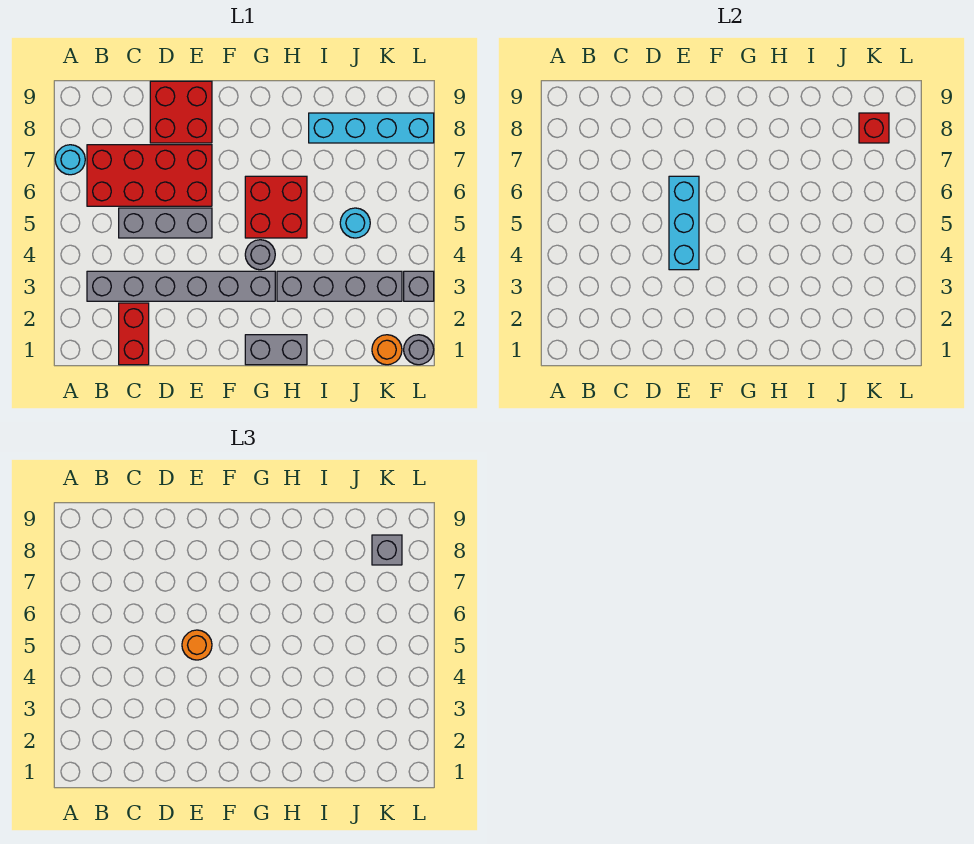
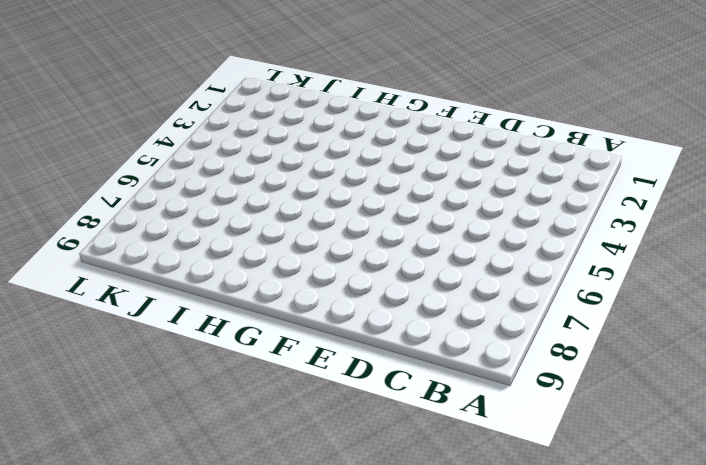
none -> cyan 1x1 round brick [55,145,85,175]
none -> grey 1x6 brick [87,271,275,301]
none -> red 2x4 brick [87,145,212,206]

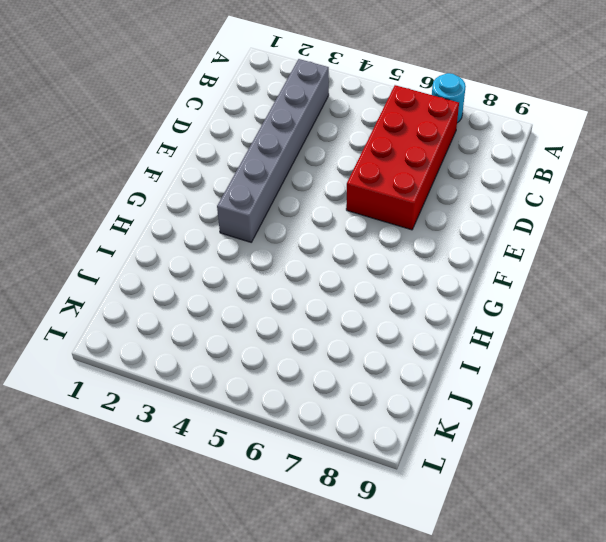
none -> red 1x2 brick [119,303,149,365]
none -> grey 1x3 brick [119,208,212,238]
none -> red 2x2 brick [150,81,212,143]

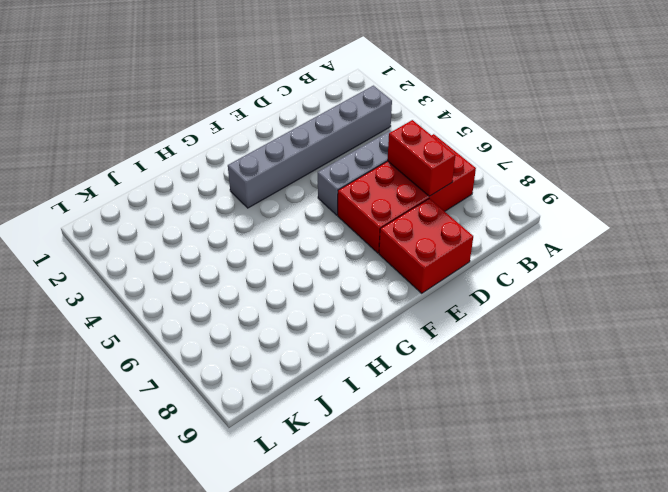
red 1x2 brick [388,120,455,196] -> red 1x2 brick moved to [119,303,149,365]
none -> cyan 1x1 round brick [55,145,85,175]
none -> grey 1x2 brick [245,335,307,365]
none -> grey 1x1 round brick [245,240,275,270]

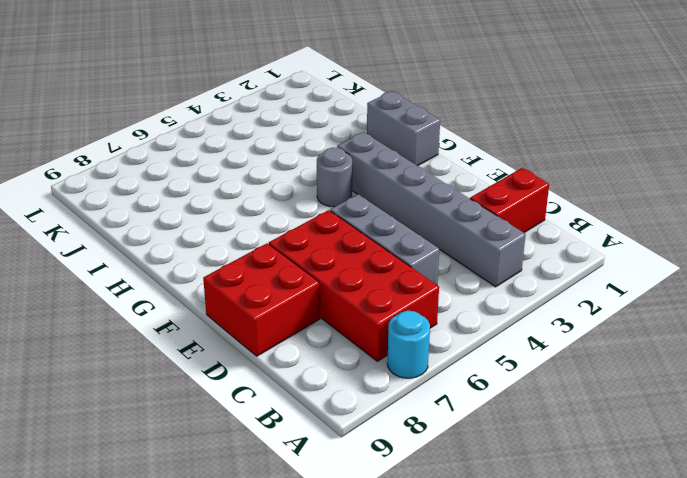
none -> red 2x2 brick [245,176,307,238]
none -> grey 1x4 brick [277,271,402,301]
none -> cyan 1x4 brick [309,113,434,143]

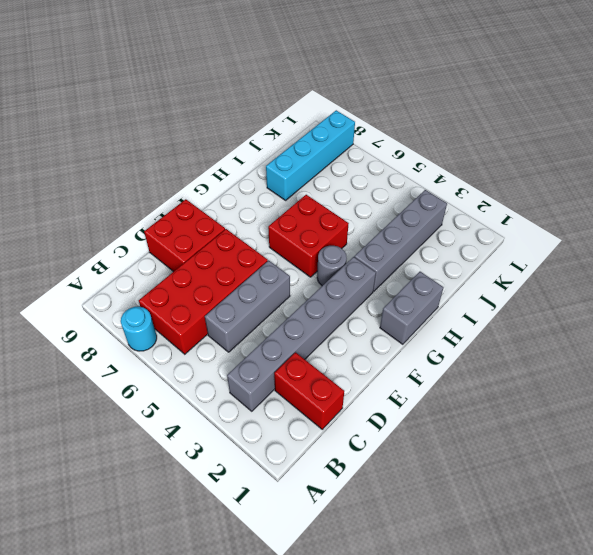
none -> cyan 1x1 round brick [340,208,370,238]
none -> orange 1x1 round brick [372,335,402,365]
none -> grey 1x1 round brick [404,335,434,365]

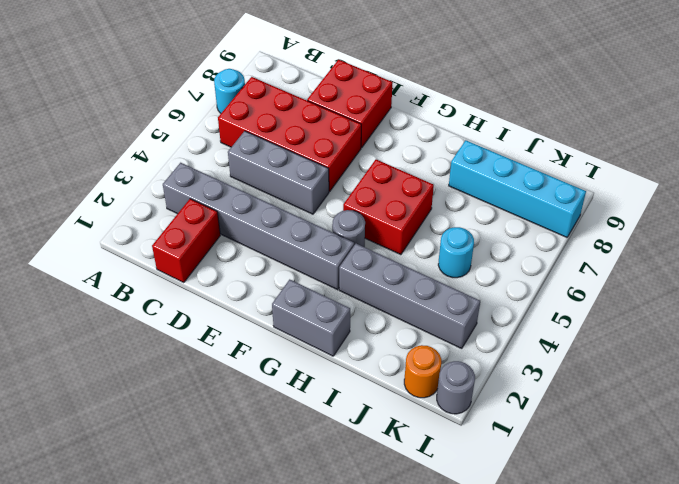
none -> grey 1x1 brick [404,271,434,301]
none -> cyan 1x3 brick [669,176,699,270]
none -> red 1x1 brick [859,113,889,143]

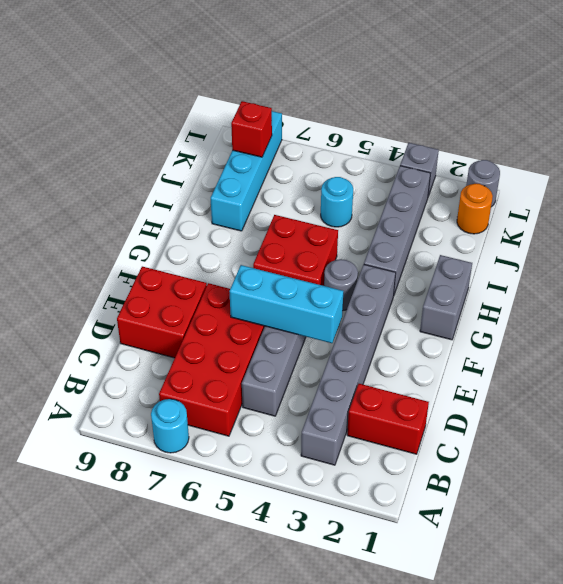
none -> orange 1x1 round brick [182,630,212,660]
none -> grey 1x1 brick [372,535,402,565]

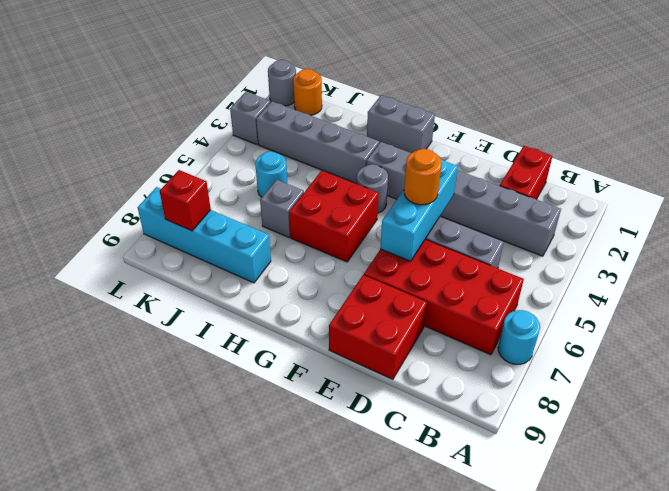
grey 1x1 brick [260,180,304,237] -> grey 1x1 brick moved to [372,535,402,565]

